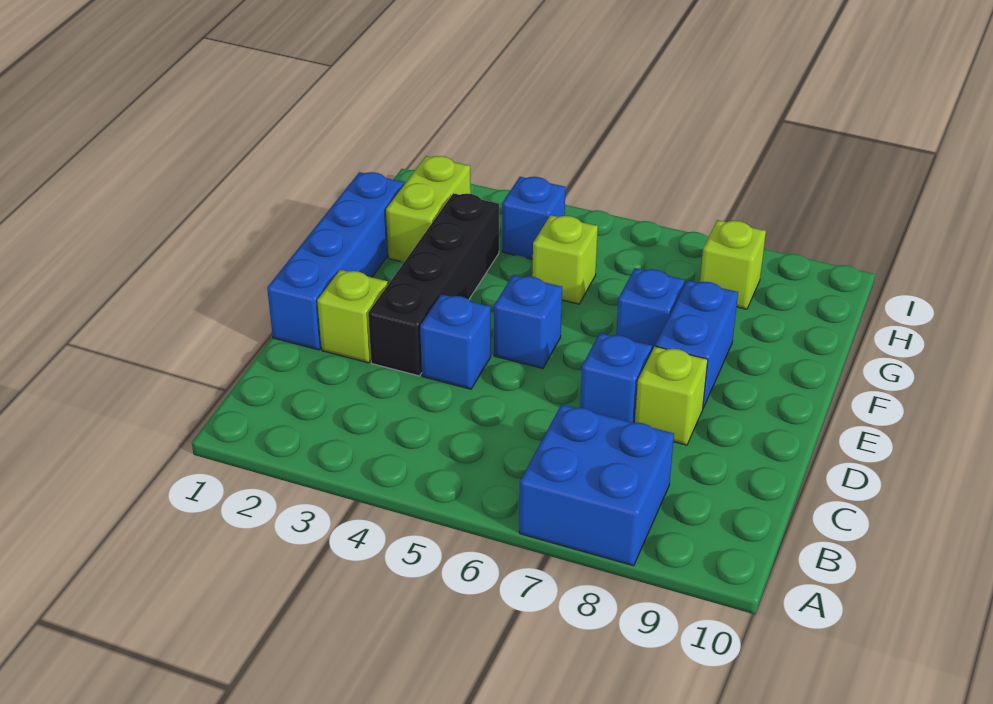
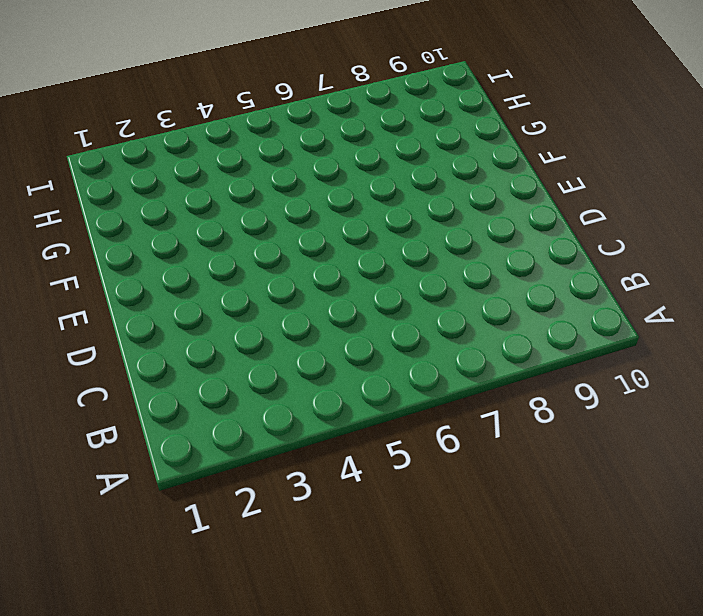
none -> blue 2x2 brick [519,404,674,566]
none -> blue 1x4 brick [267,172,404,350]
none -> lime 1x1 brick [317,270,388,363]

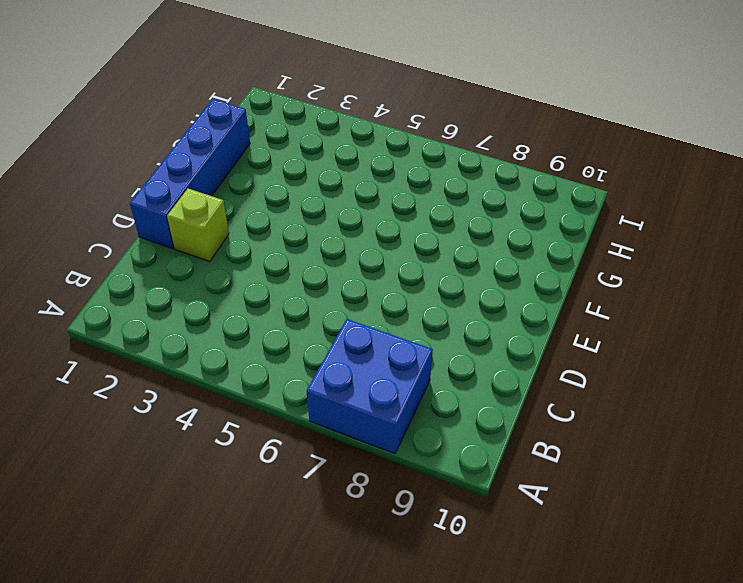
none -> black 1x4 brick [368,193,499,376]
none -> blue 1x1 brick [420,294,491,389]
none -> blue 1x1 brick [580,333,652,423]

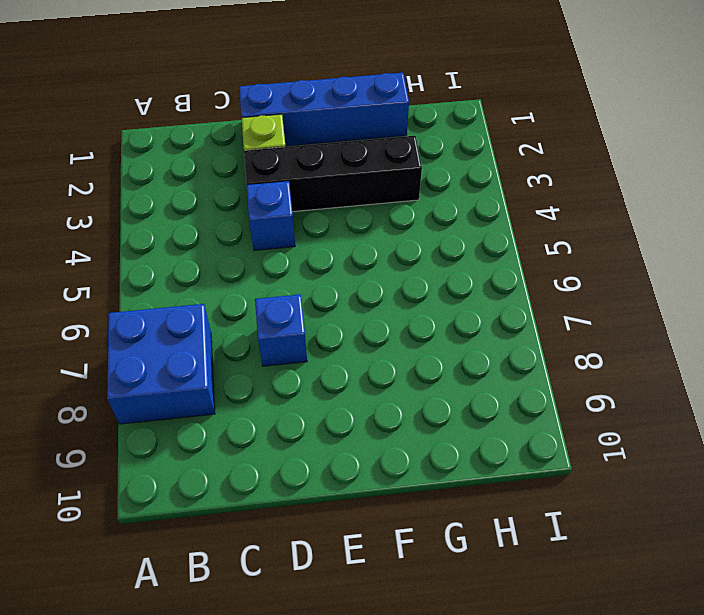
none -> lime 1x1 brick [635,346,708,445]
none -> blue 1x1 brick [494,275,562,368]
none -> blue 1x2 brick [655,280,738,408]

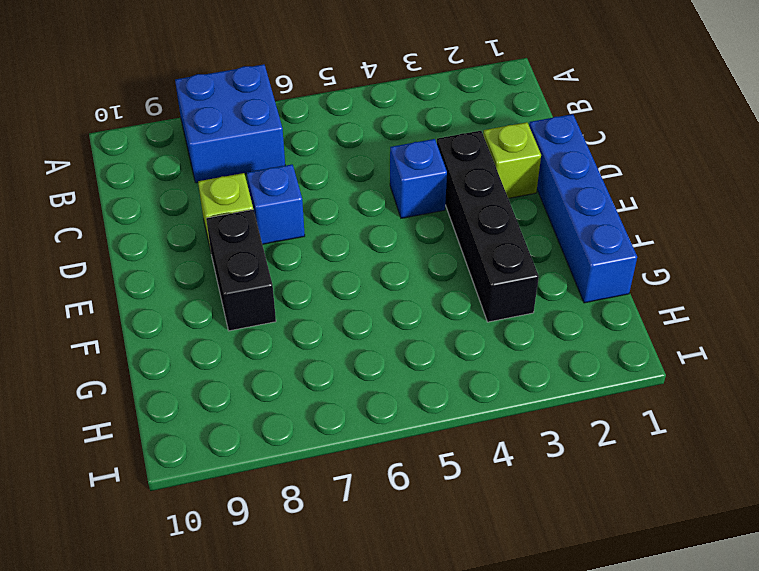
black 1x2 brick [206,209,276,331] -> blue 1x2 brick [655,280,738,408]
none -> blue 1x1 brick [494,275,562,368]
none -> blue 1x1 brick [616,268,685,351]
none -> lime 1x2 brick [386,156,471,262]

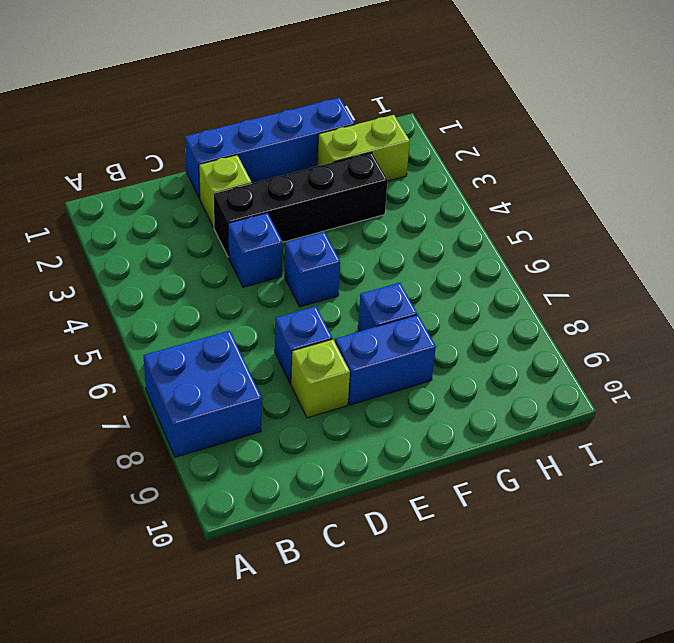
none -> lime 1x1 brick [532,215,598,304]
none -> blue 1x1 brick [502,177,566,259]
none -> lime 1x1 brick [700,220,766,309]

